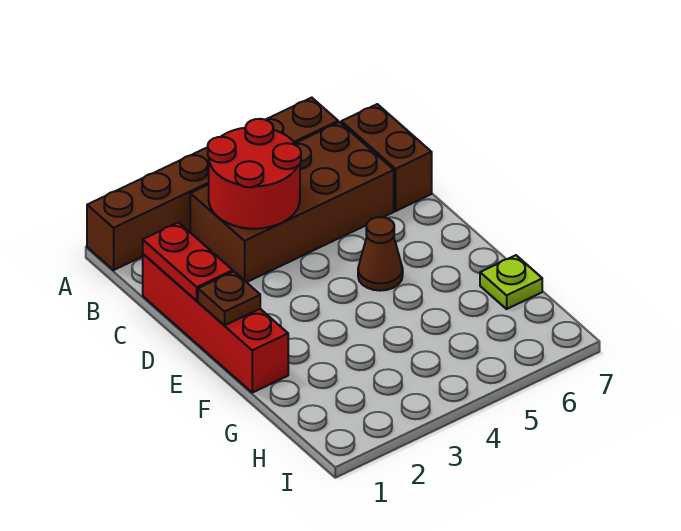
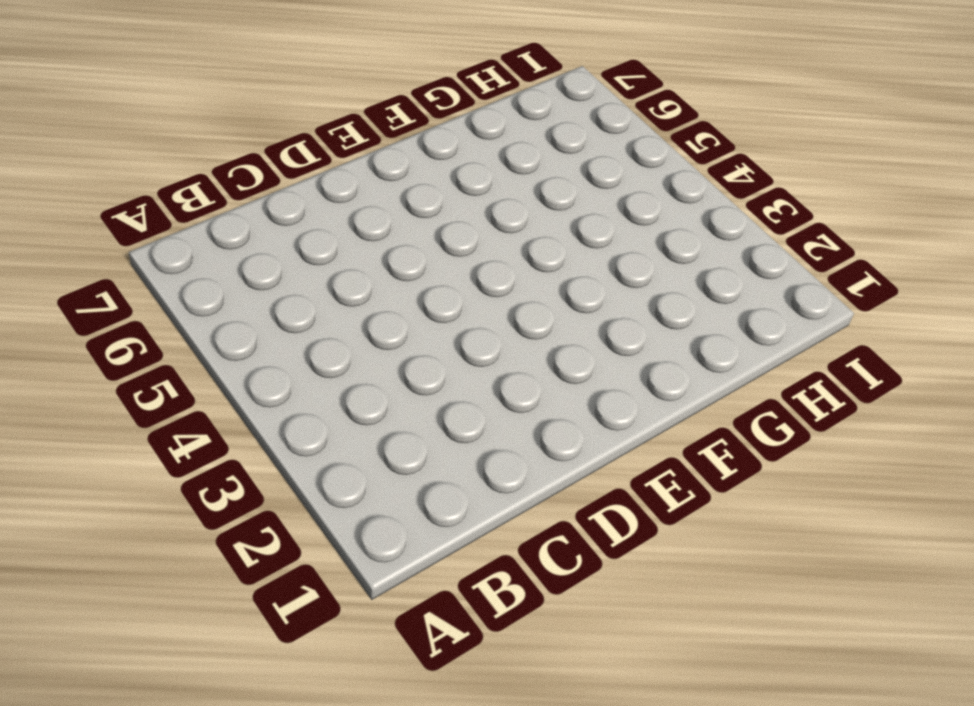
none -> brown 1x6 brick [87,98,338,270]
none -> brown 2x4 brick [190,122,394,282]

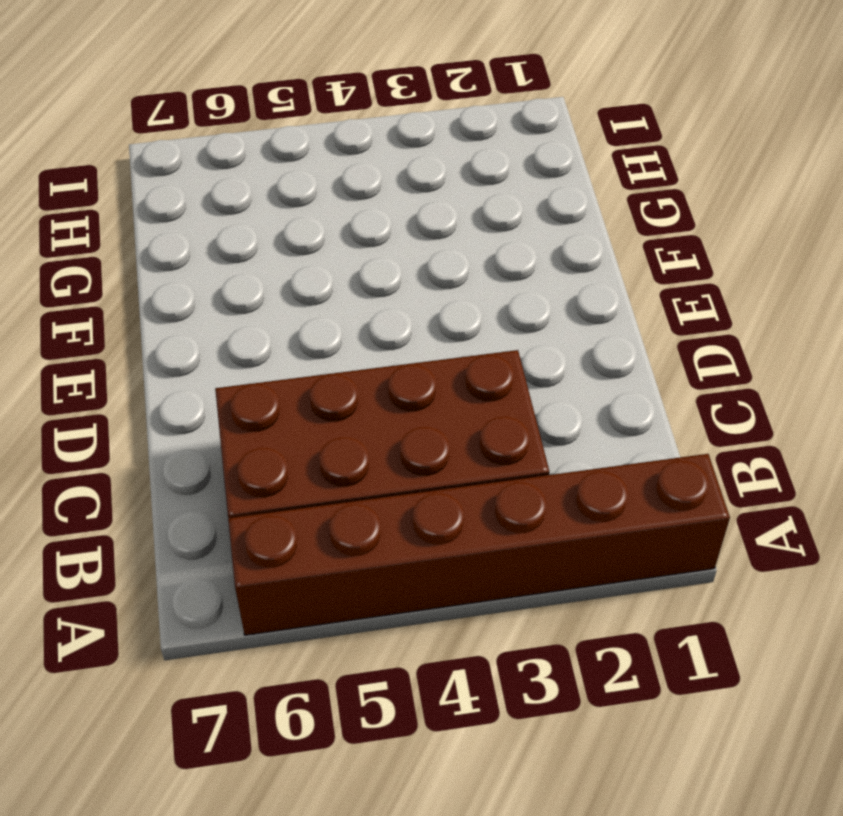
none -> brown 1x2 brick [341,104,432,211]
none -> red 1x4 brick [143,254,288,393]

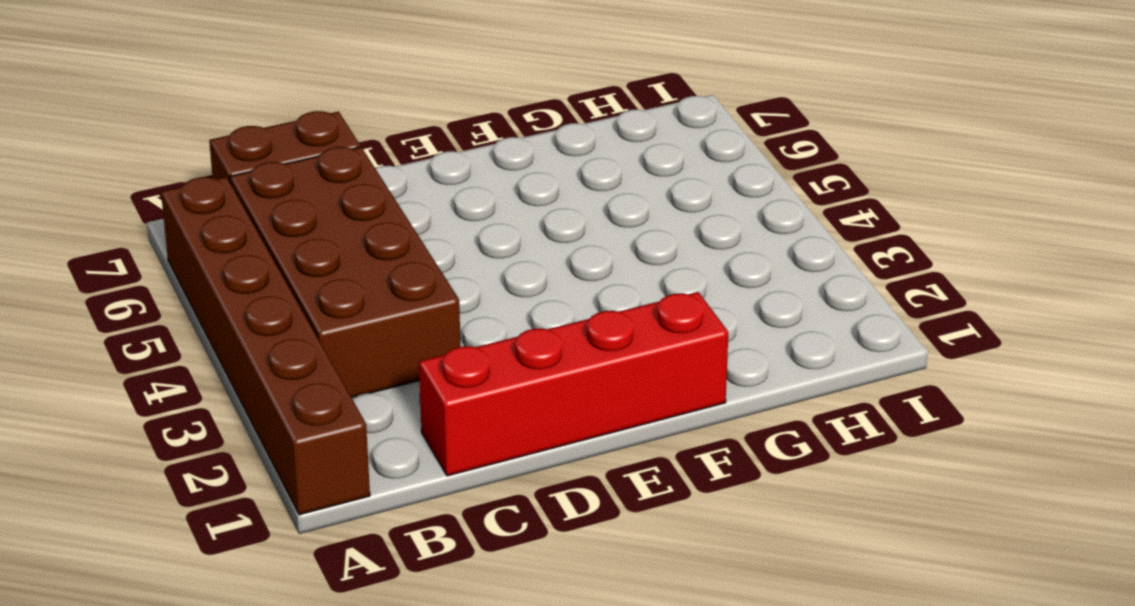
none -> brown 1x1 cone [358,217,403,291]
none -> lime 1x1 plate [480,255,542,309]

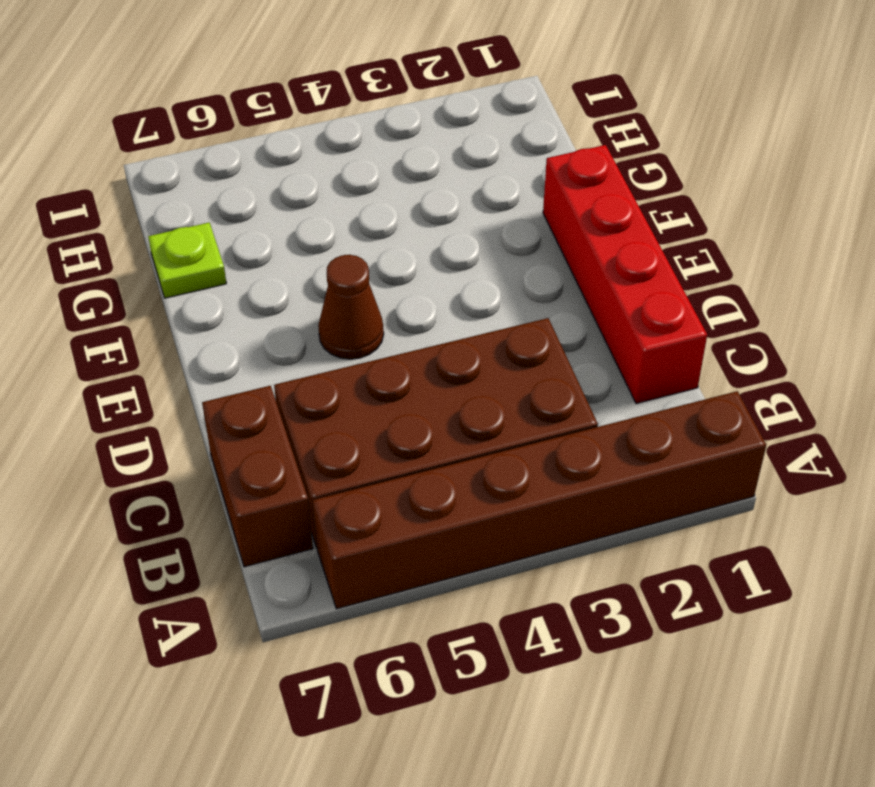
none -> red 2x2 round brick [208,119,301,229]
none -> red 1x2 plate [143,222,233,301]

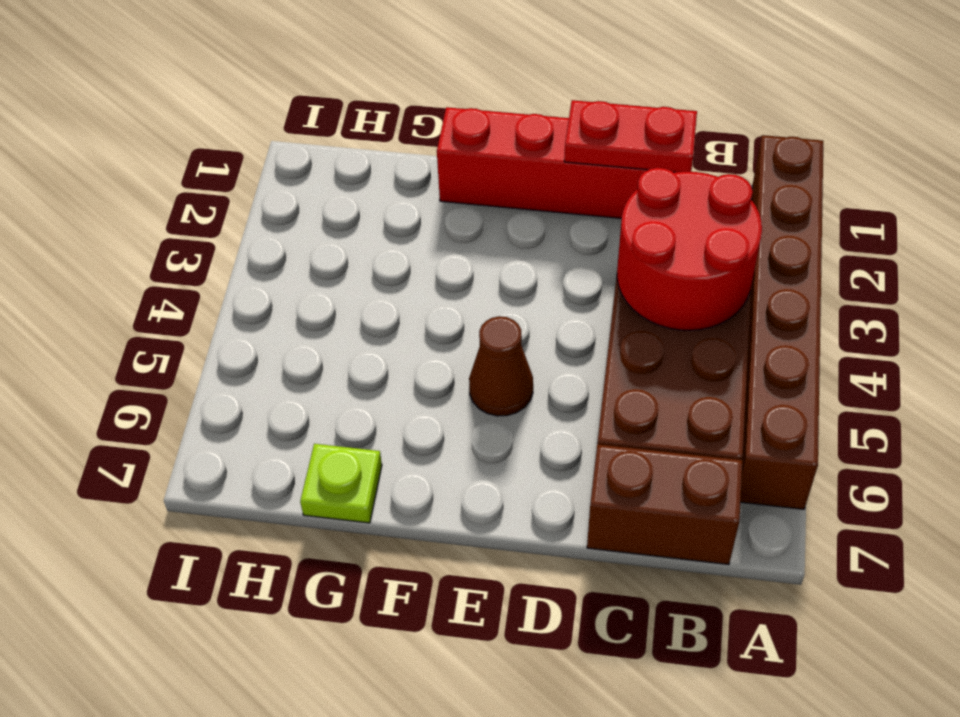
none -> brown 1x1 plate [198,272,260,325]

